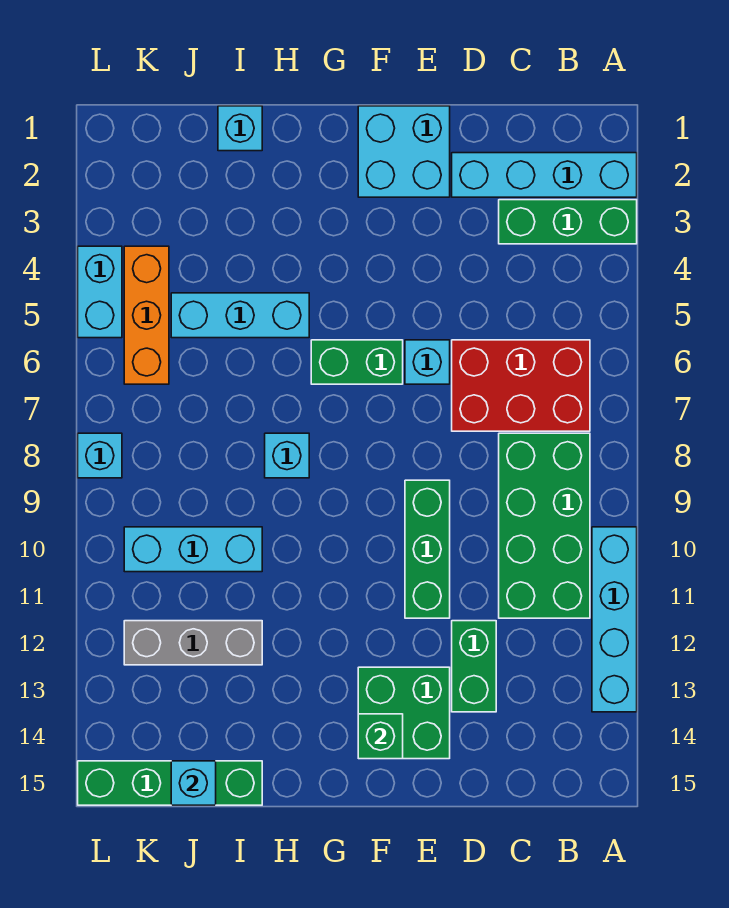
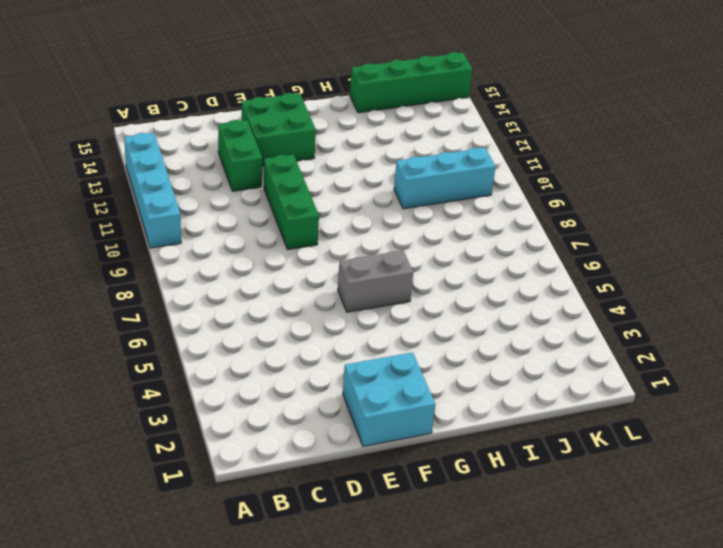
grey 1x2 brick [338,251,413,312] -> green 1x2 brick [311,340,403,384]
none -> cyan 1x4 brick [452,153,637,197]
none -> green 1x3 brick [499,200,637,244]
none -> red 2x3 brick [452,340,590,431]

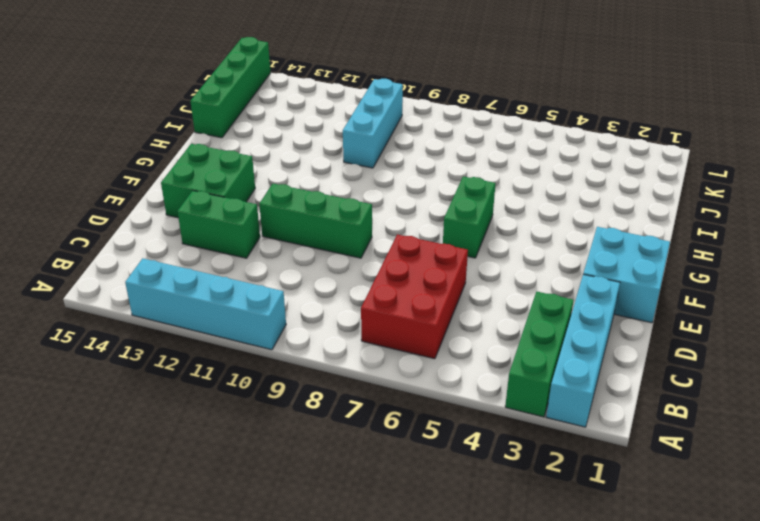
none -> green 2x4 brick [499,433,590,618]
none -> cyan 1x1 brick [405,340,450,384]
none -> cyan 1x3 brick [171,293,309,338]

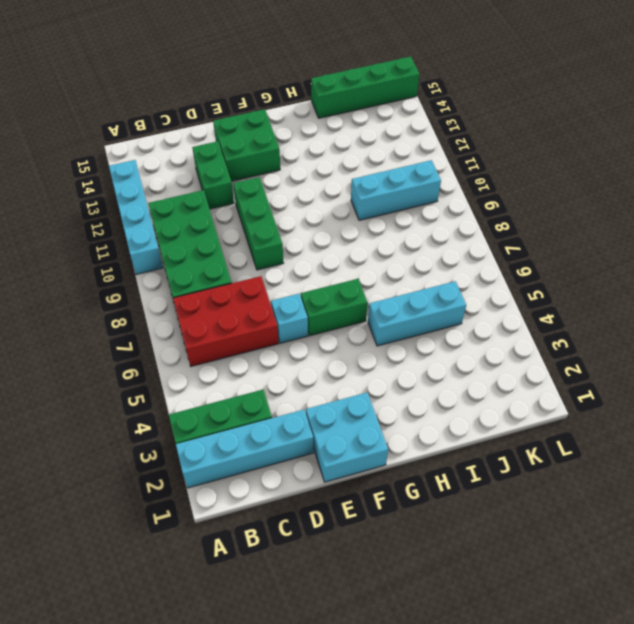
none -> cyan 1x1 brick [265,433,309,478]
none -> cyan 1x1 brick [218,106,262,151]
none -> grey 1x3 brick [124,621,262,665]

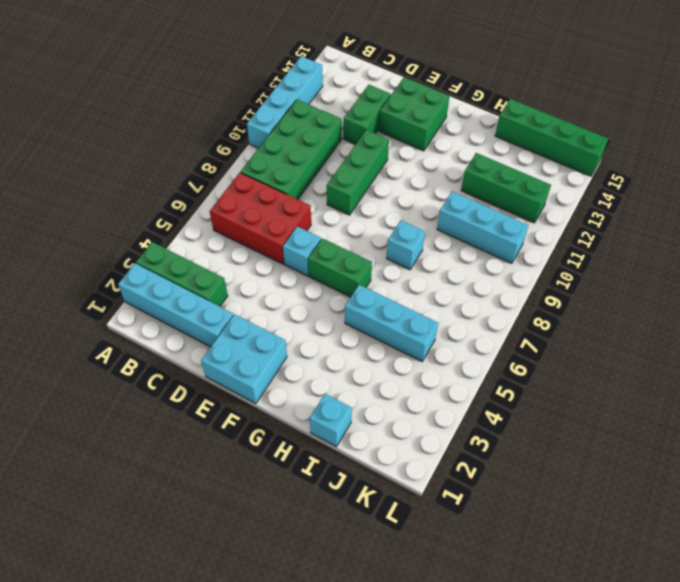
green 1x3 brick [461,153,551,223] -> grey 1x3 brick [124,621,262,665]
none -> orange 1x3 brick [124,246,169,384]
none -> cyan 1x2 brick [78,246,122,338]
none -> cyan 1x1 brick [78,433,122,478]

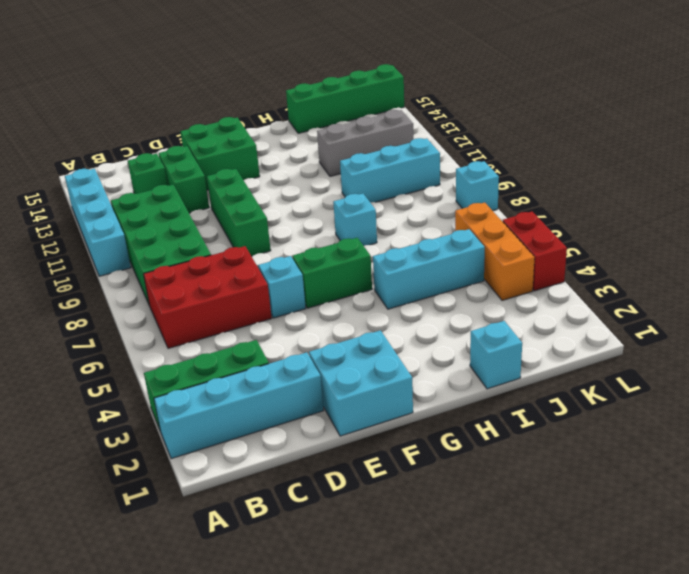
green 1x1 brick [128,153,168,194] -> green 1x1 brick moved to [358,714,403,759]
red 1x2 brick [503,212,567,291] -> cyan 1x2 brick [78,246,122,338]
none -> cyan 1x1 brick [171,761,216,805]

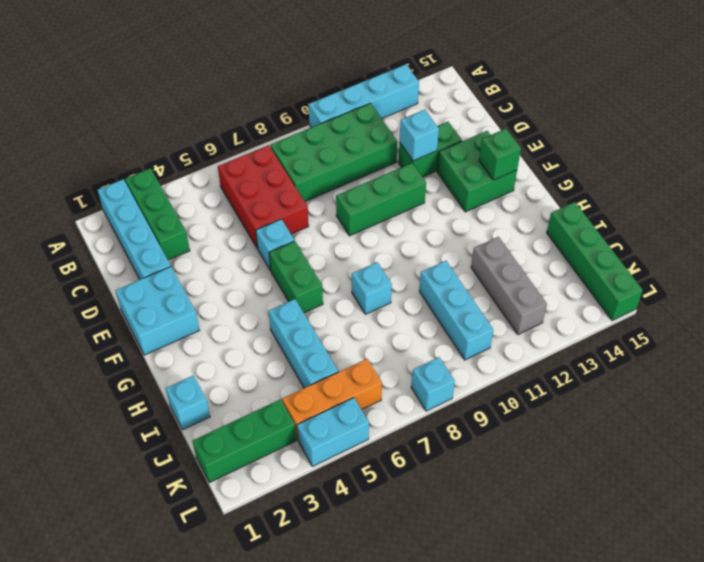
cyan 1x1 brick [399,110,439,161] -> cyan 1x1 brick moved to [171,761,216,805]
green 1x3 brick [192,399,296,483] -> none

